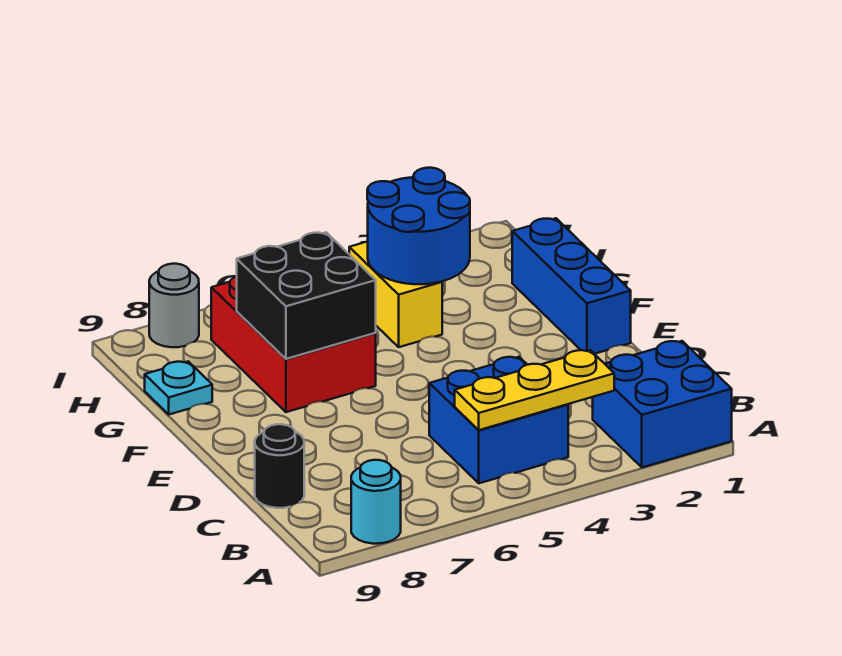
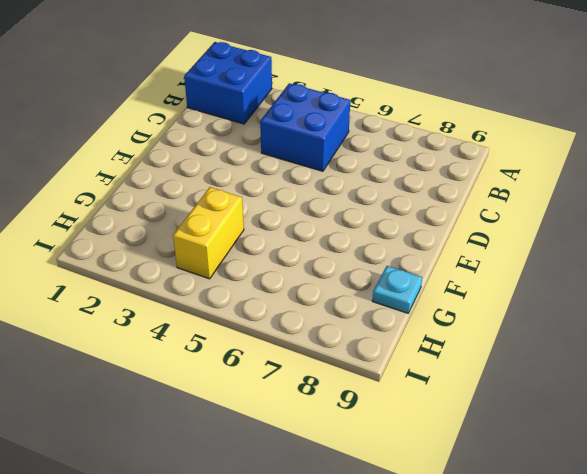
none -> cyan 1x1 round brick [351,460,401,544]
none -> black 1x1 round brick [255,424,304,508]
none -> blue 1x3 brick [512,218,631,354]

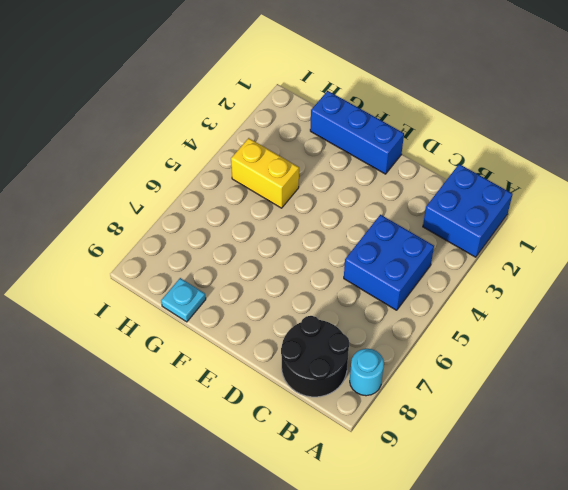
black 2x2 round brick [281,316,349,397] -> black 1x1 round brick [255,424,304,508]
none -> red 2x3 brick [211,276,376,412]
none -> grey 1x1 round brick [149,264,199,347]
none -> yellow 1x3 plate [455,350,614,430]

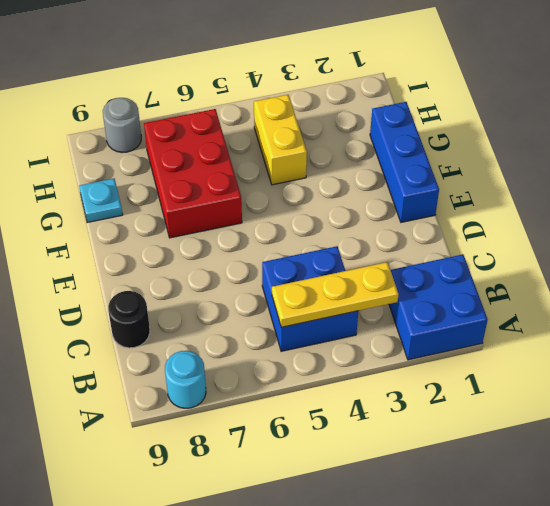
none -> black 2x2 brick [237,232,376,359]
none -> blue 2x2 round brick [367,168,470,284]

